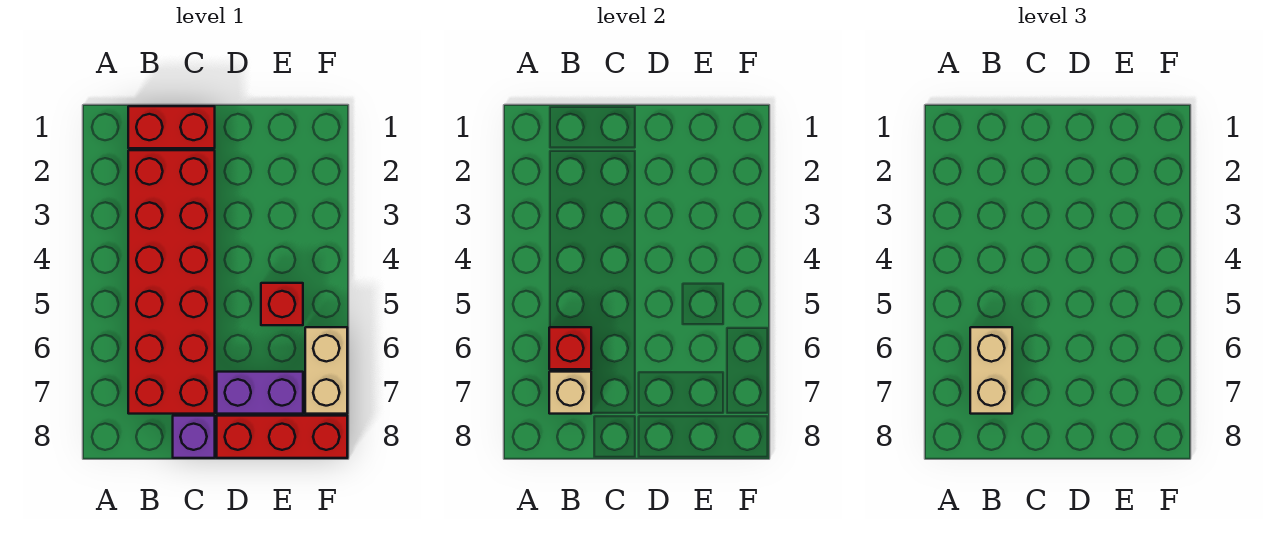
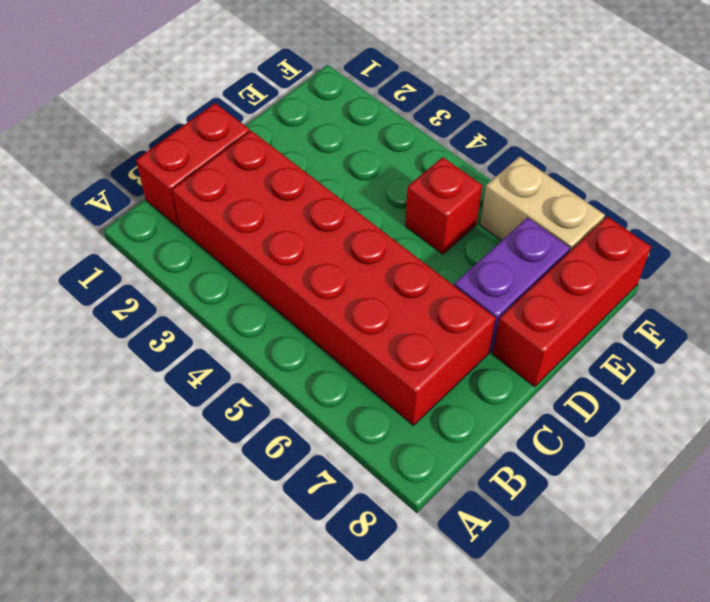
none -> purple 1x1 brick [173,416,215,458]
none -> red 1x1 brick [549,327,591,369]

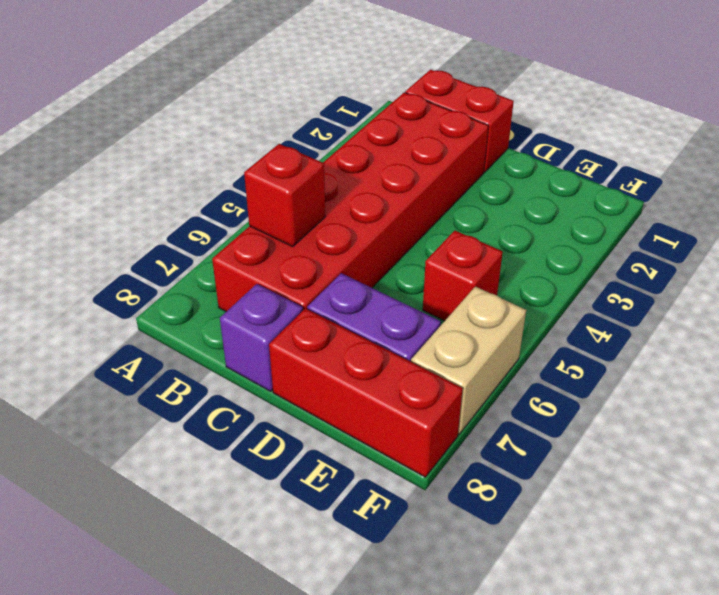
none -> tan 1x1 brick [549,372,591,414]
none -> tan 1x2 brick [970,327,1012,414]

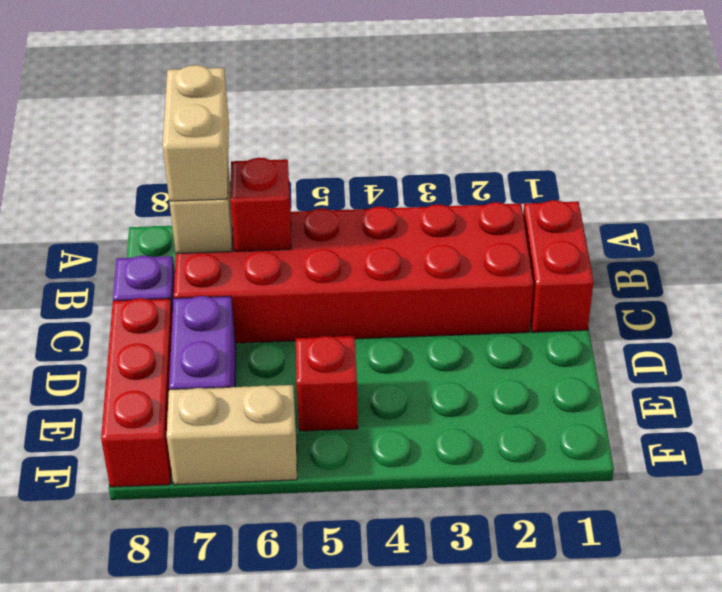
tan 1x2 brick [163,65,229,201] -> tan 1x2 brick turned to [970,327,1012,414]

